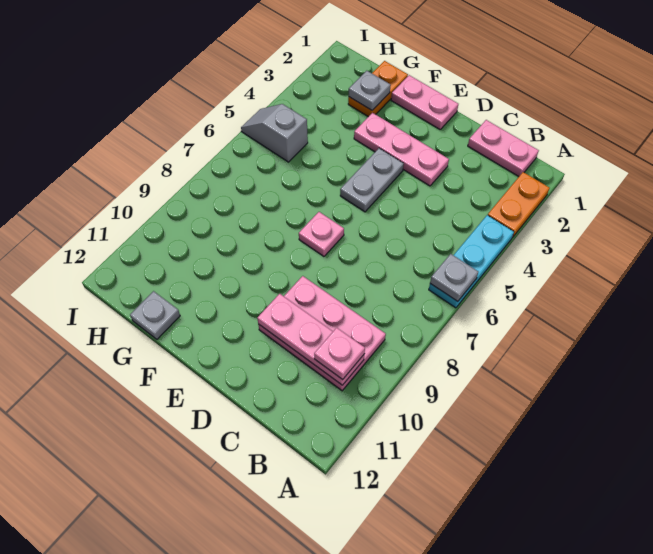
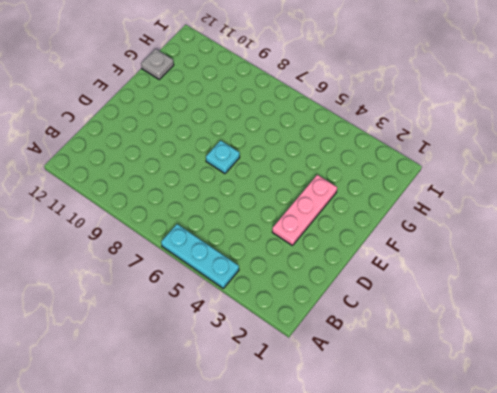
cyan 1x1 plate [206,140,240,173] -> pink 1x1 plate [299,212,344,256]
none -> orange 1x2 plate [488,172,549,237]
none -> pink 1x2 plate [468,120,539,177]
none -> pink 2x3 plate [258,276,386,391]

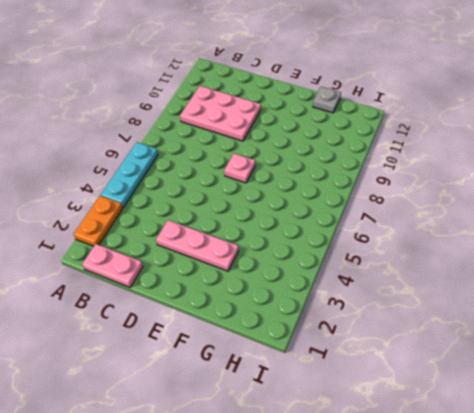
none -> pink 1x2 plate [391,75,458,129]
none -> grey 1x2 plate [340,148,404,212]
none -> orange 1x2 plate [348,61,408,117]

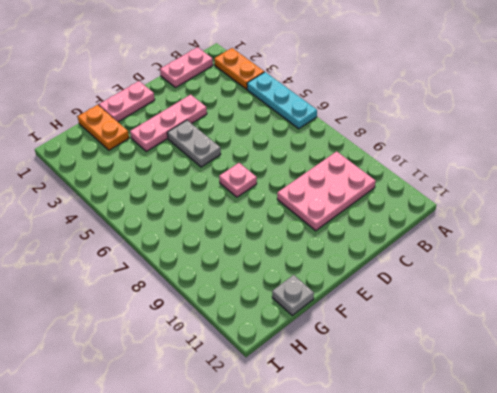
none -> grey 1x2 slope [241,104,308,162]
none -> grey 1x1 plate [430,254,478,301]
none -> pink 1x3 plate [257,294,364,385]

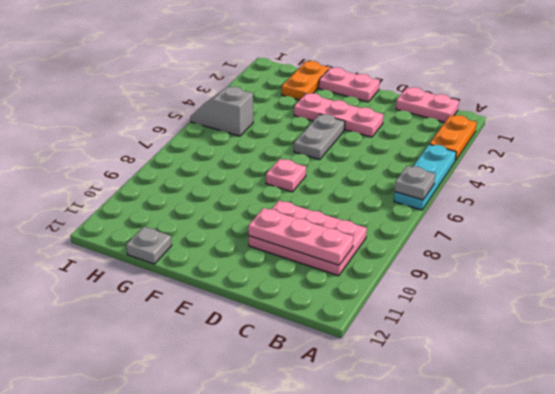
none -> grey 1x1 plate [349,71,391,110]
none -> pink 1x1 plate [314,328,365,380]

